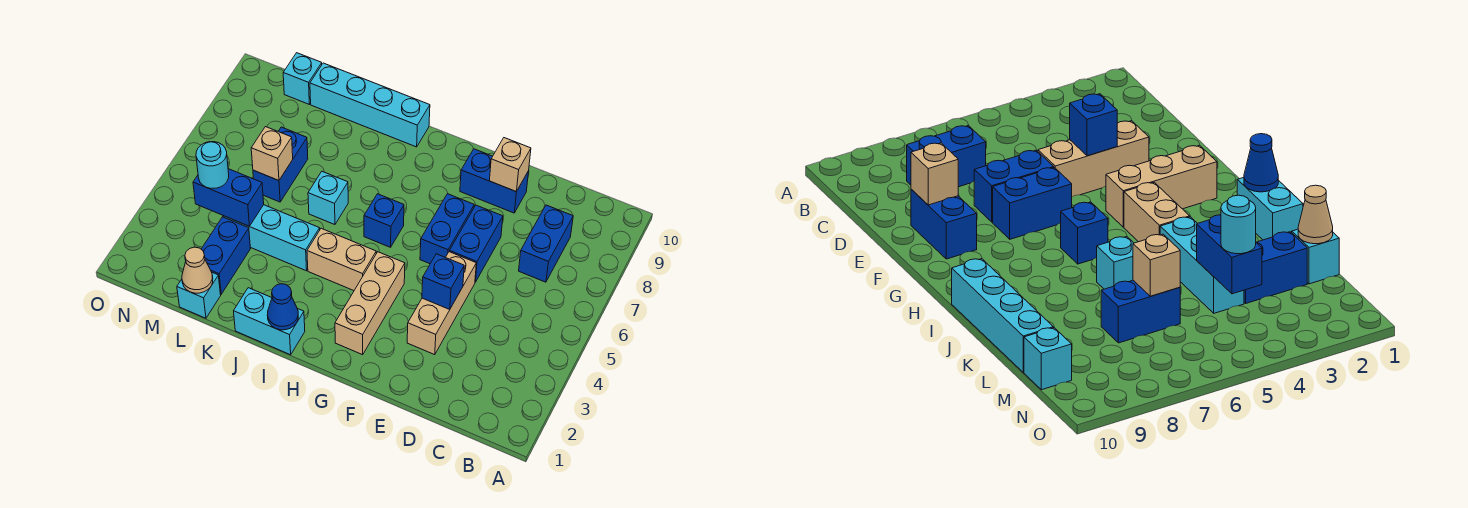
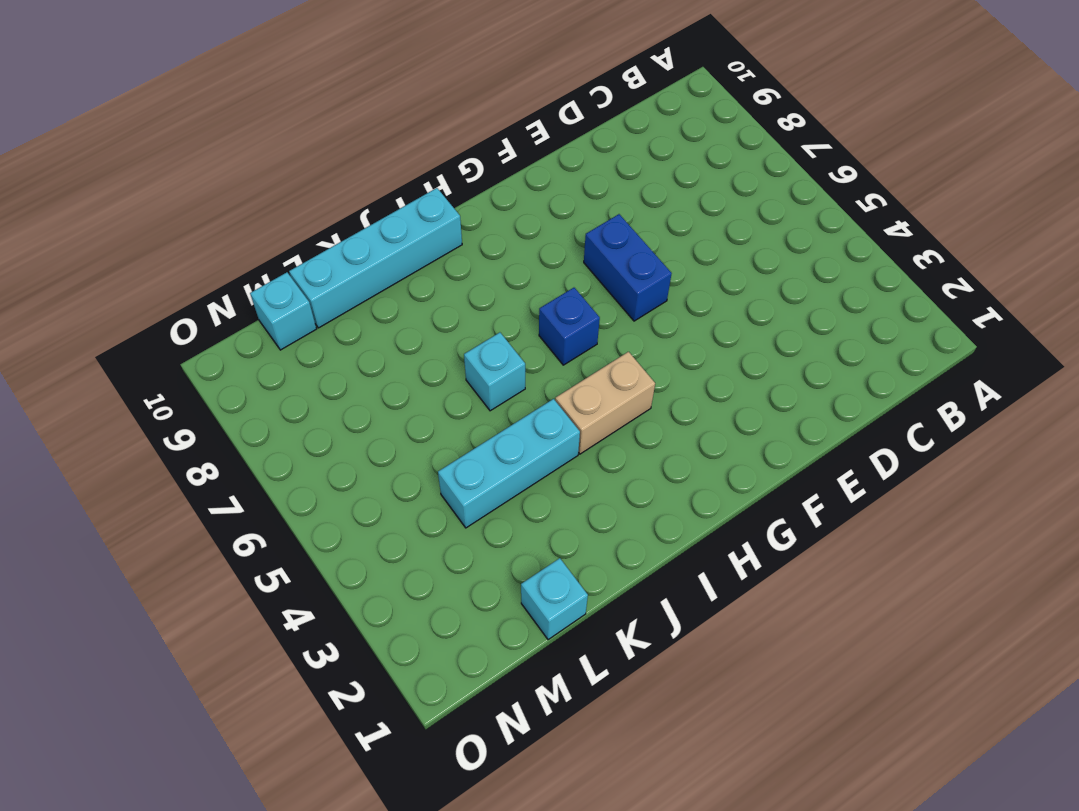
none -> blue 1x2 brick [519,205,573,282]
none -> tan 1x3 brick [407,252,476,355]
none -> blue 1x2 brick [449,205,503,282]

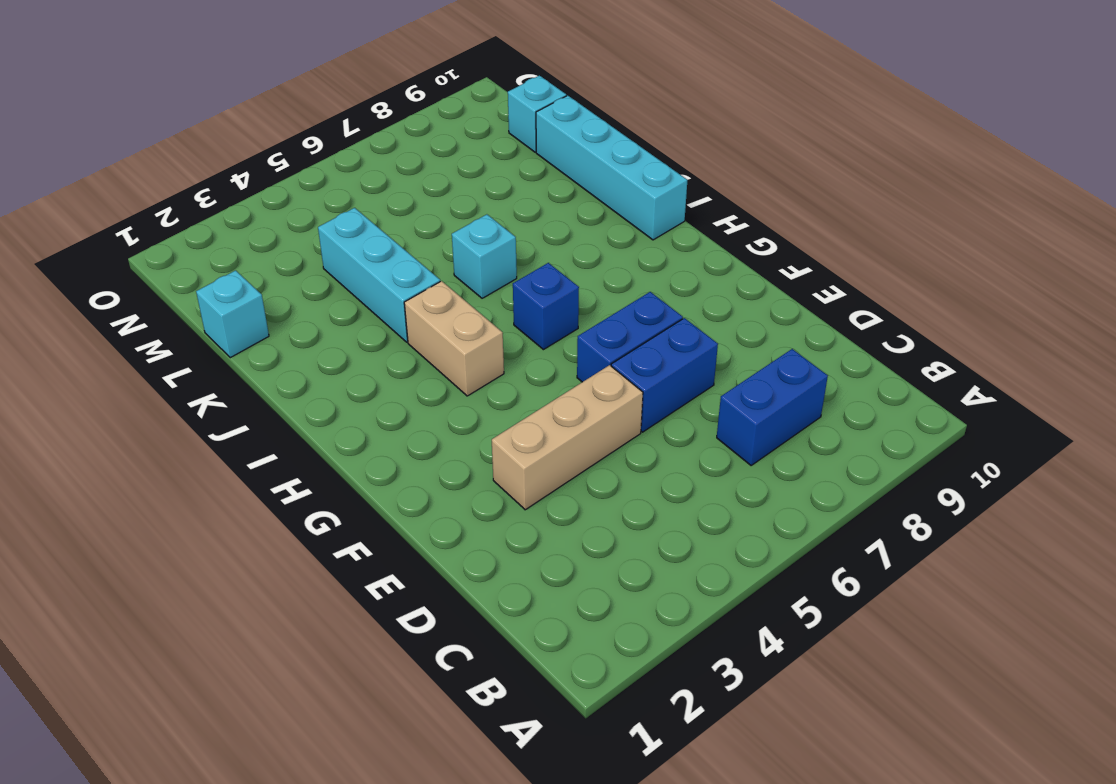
none -> blue 1x2 brick [460,149,529,213]
none -> tan 1x3 brick [335,252,405,355]
none -> cyan 1x2 brick [234,288,305,355]

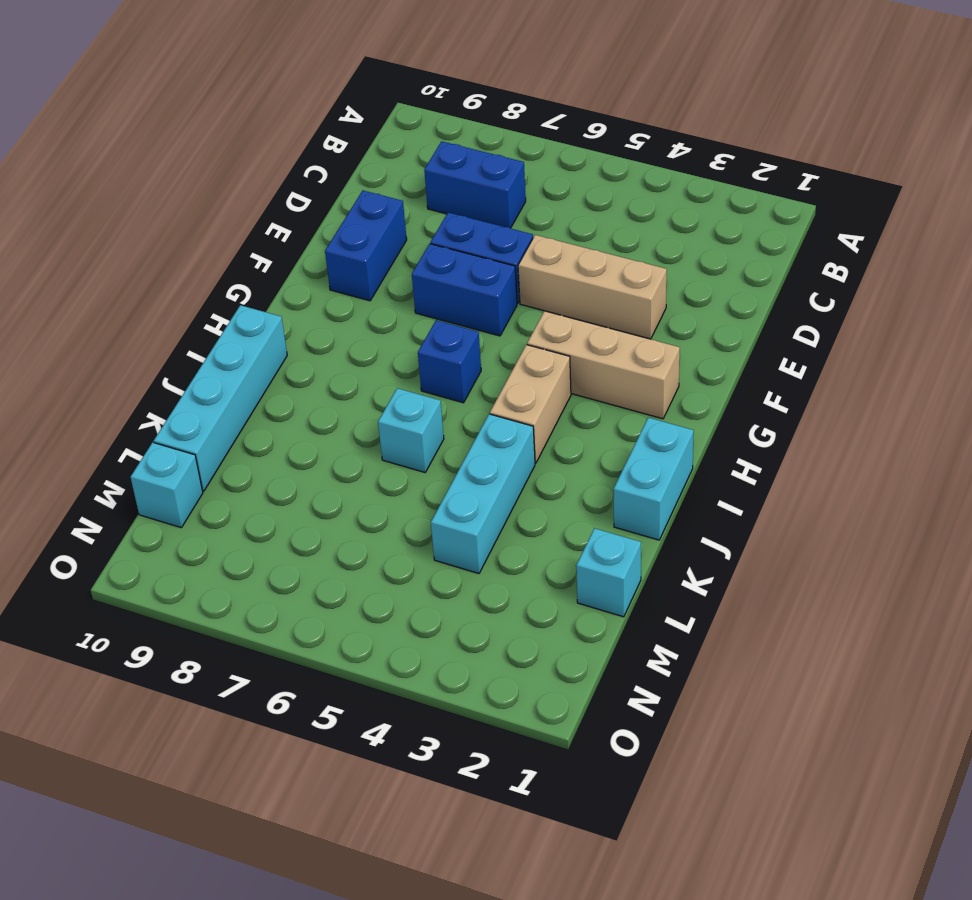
none -> blue 1x2 brick [201,217,250,294]
none -> blue 1x2 brick [253,127,308,202]
none -> blue 1x1 brick [422,254,464,310]

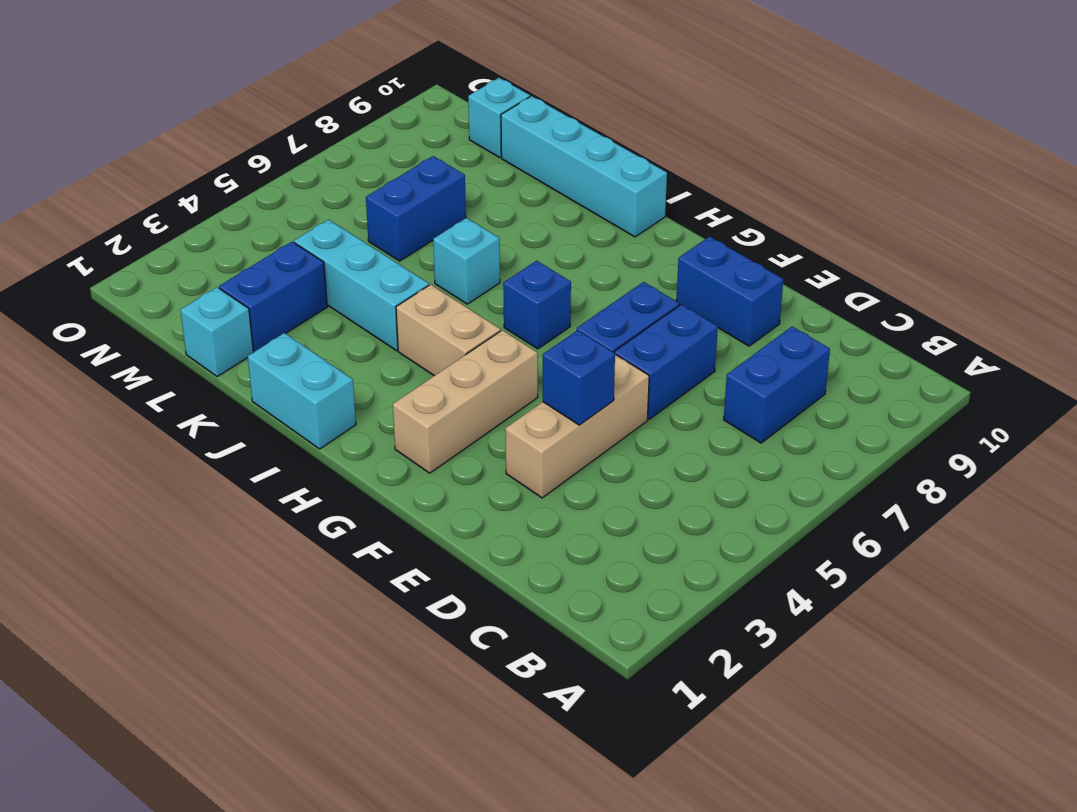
none -> tan 1x1 brick [489,138,531,192]
none -> blue 1x1 cone [267,284,298,330]
none -> tan 1x1 cone [182,247,213,293]

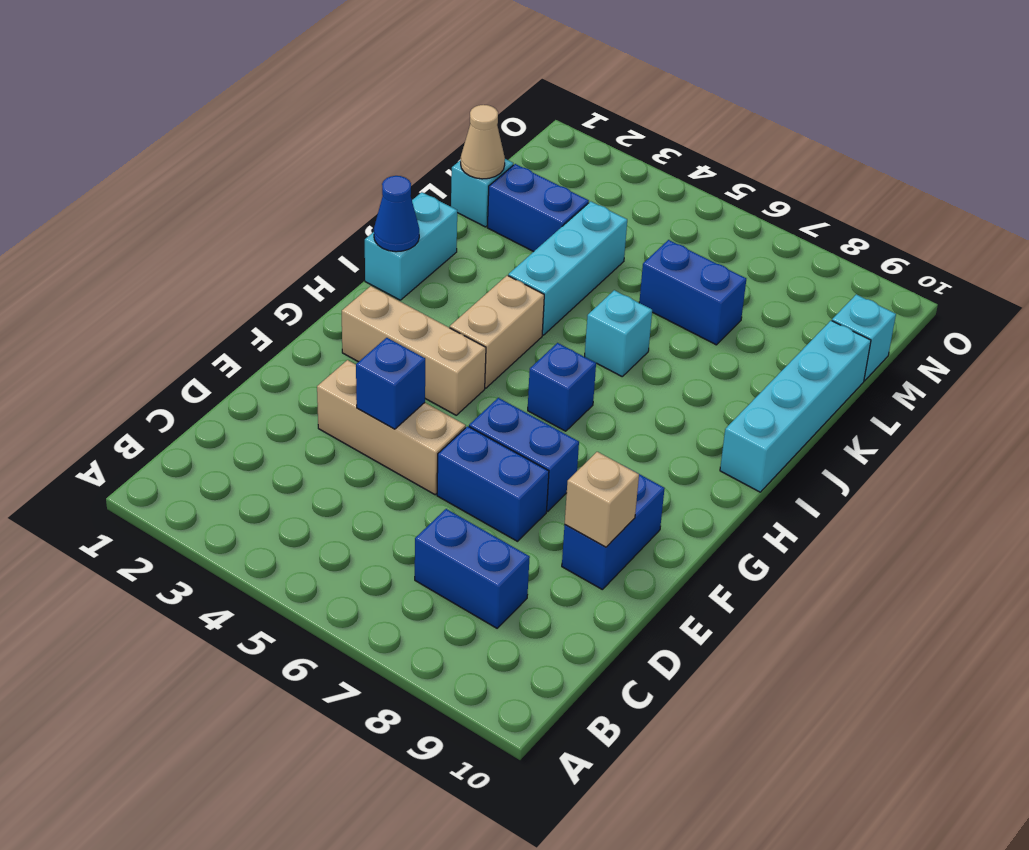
none -> blue 1x2 brick [193,169,264,226]
none -> tan 1x1 brick [251,127,293,181]
none -> cyan 1x1 round brick [196,142,229,188]

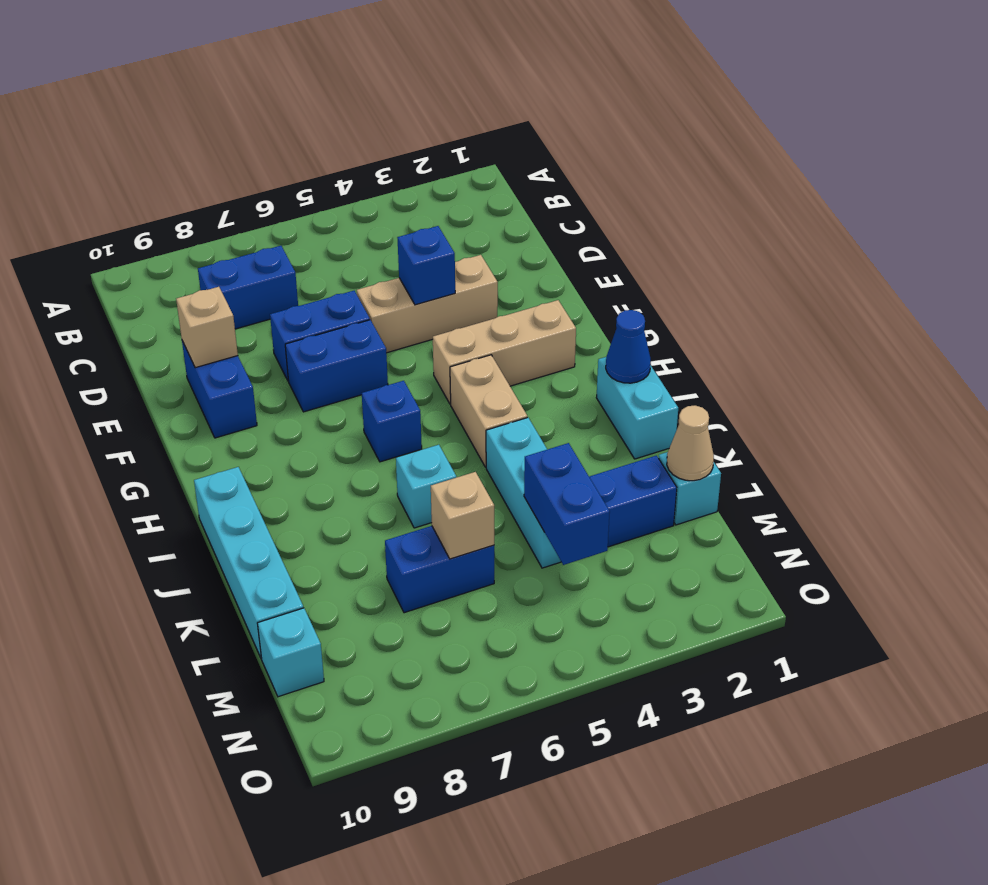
none -> cyan 1x1 round brick [196,142,229,188]

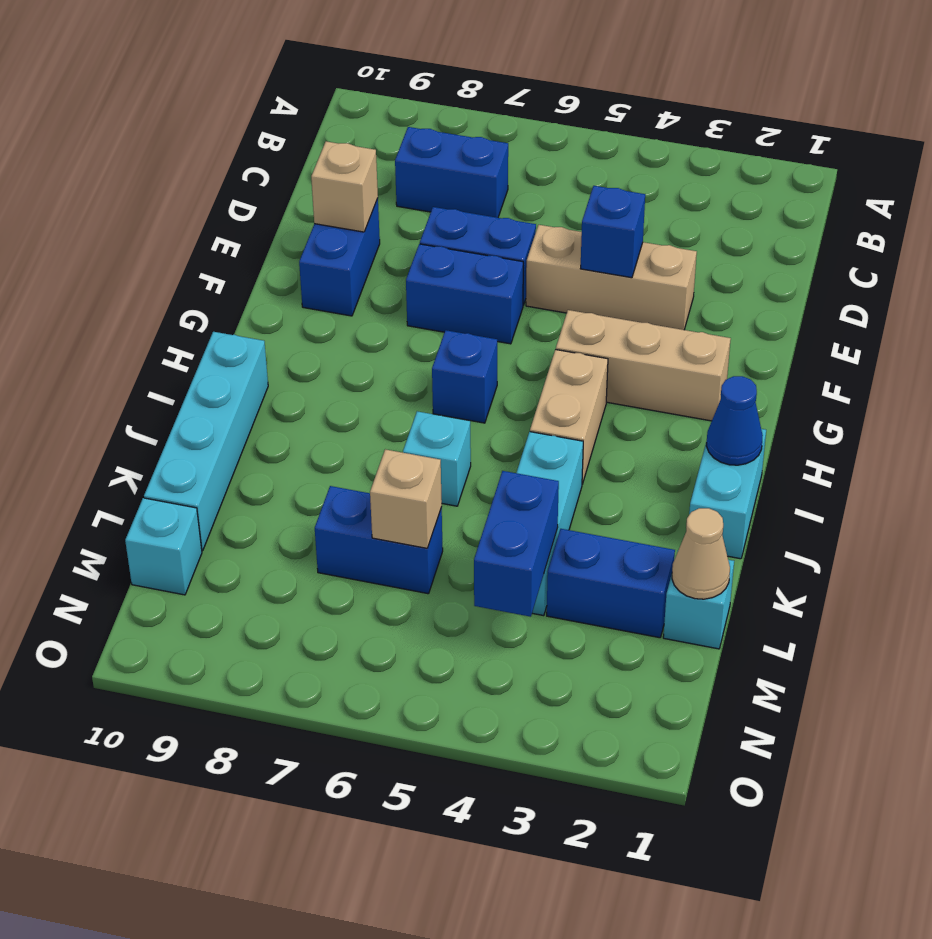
none -> cyan 1x1 round brick [196,142,229,188]

